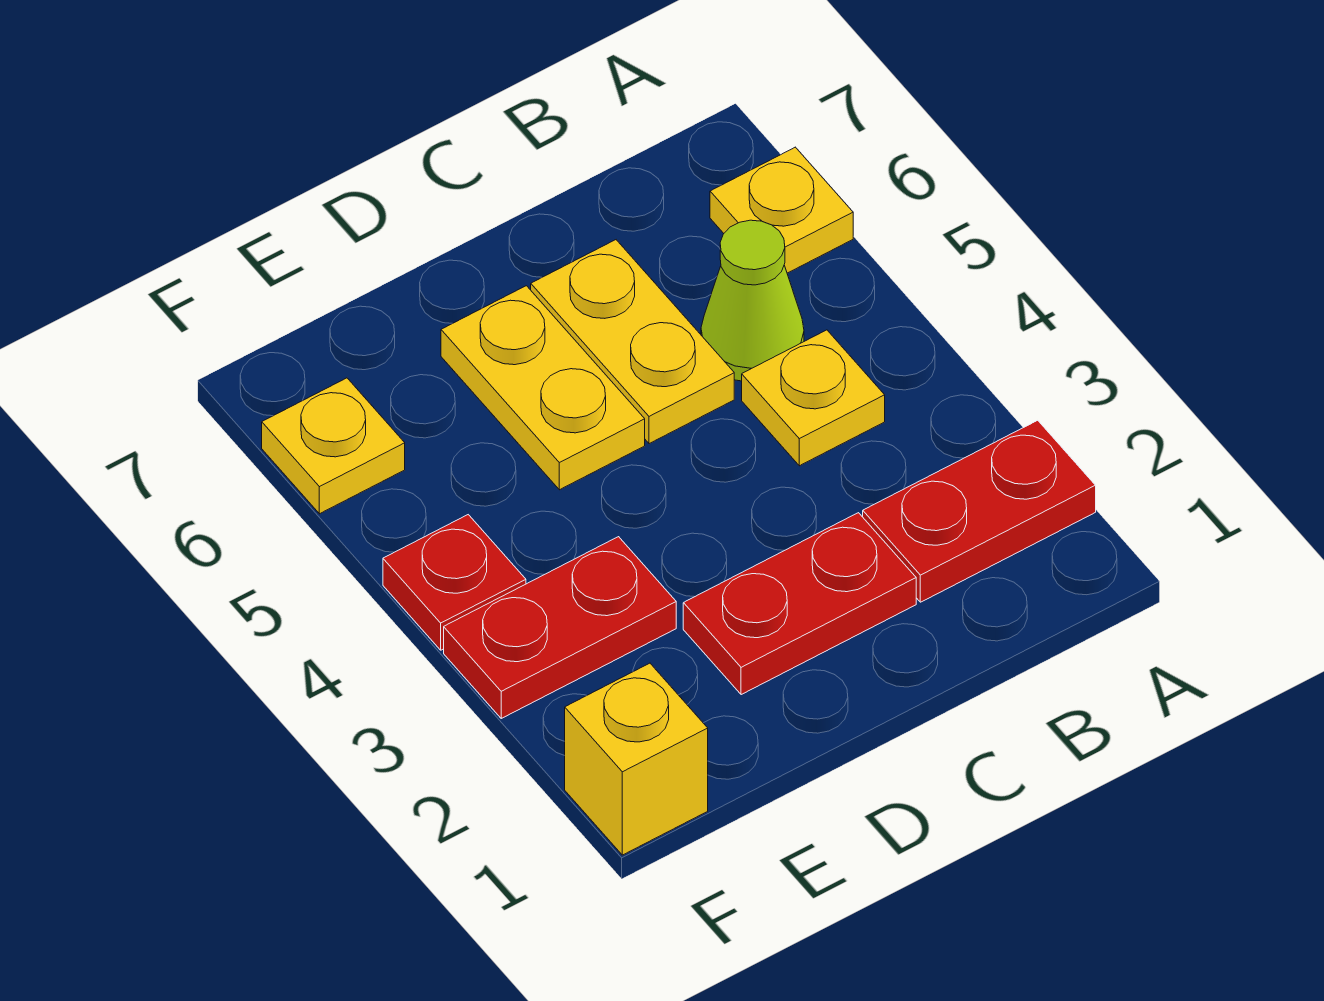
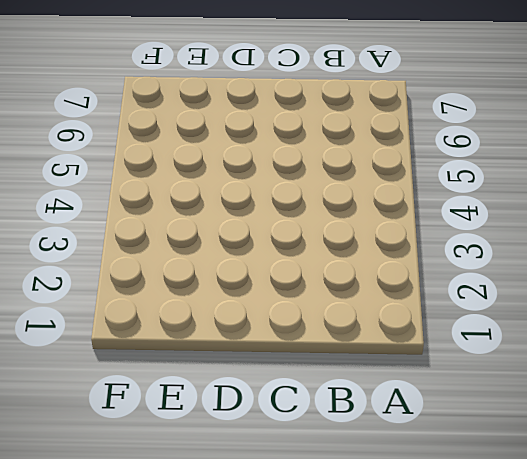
none -> red 1x2 plate [863,420,1096,602]
none -> yellow 1x1 plate [710,147,853,273]

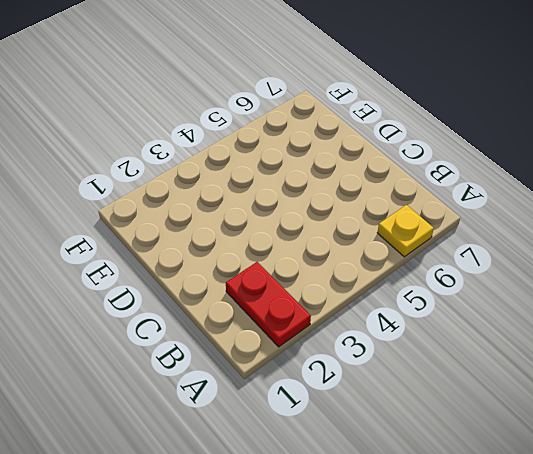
none -> yellow 1x1 plate [742,330,885,466]
none -> lime 1x1 cone [701,220,804,381]

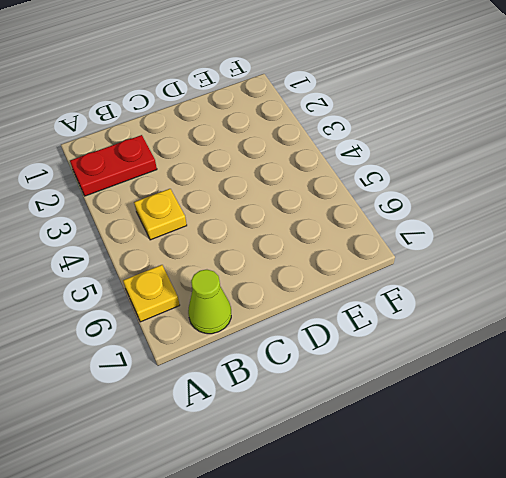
lime 1x1 cone [188,270,231,334] -> lime 1x1 cone moved to [701,220,804,381]
none -> red 1x2 plate [683,513,916,695]
none -> yellow 1x2 plate [531,240,734,444]

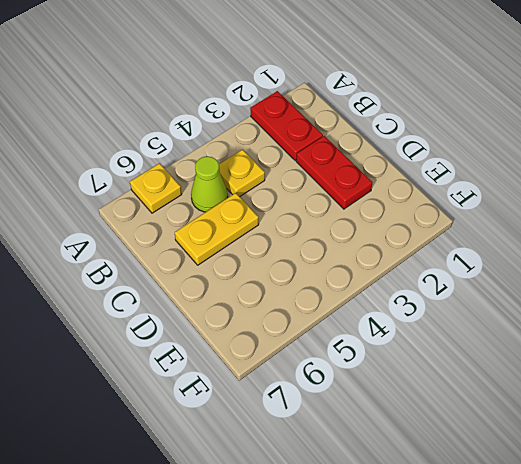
none -> yellow 1x2 plate [441,286,645,490]
none -> red 1x2 plate [444,537,676,718]

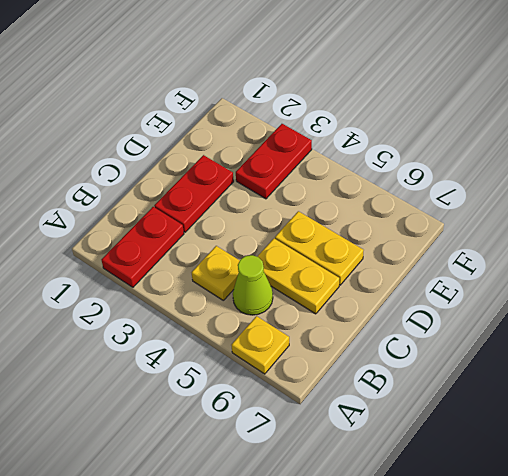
none -> yellow 1x1 brick [565,663,708,855]
none -> red 1x1 plate [383,515,526,650]

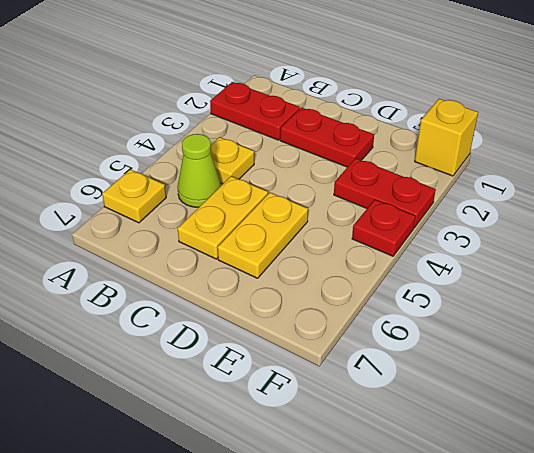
none -> yellow 1x1 plate [262,378,405,514]

